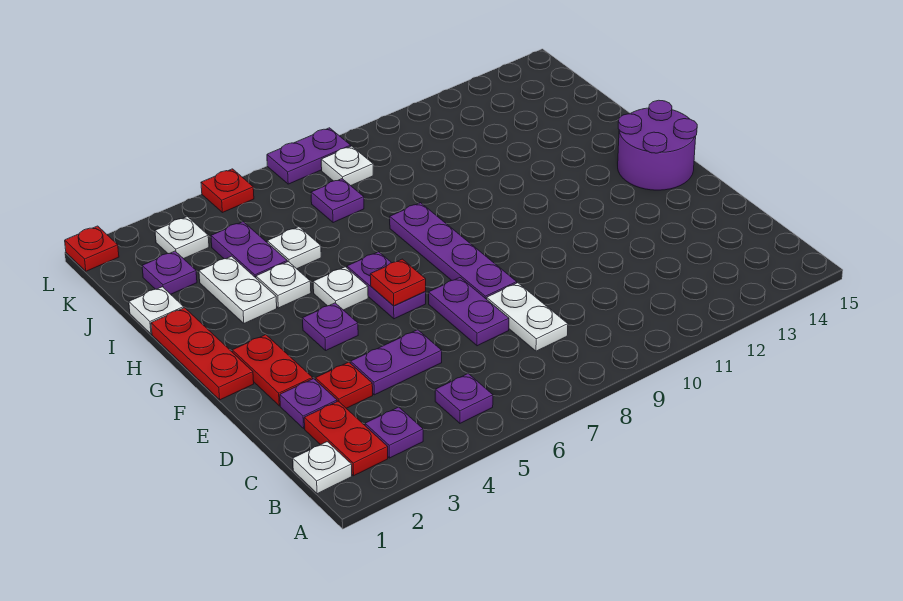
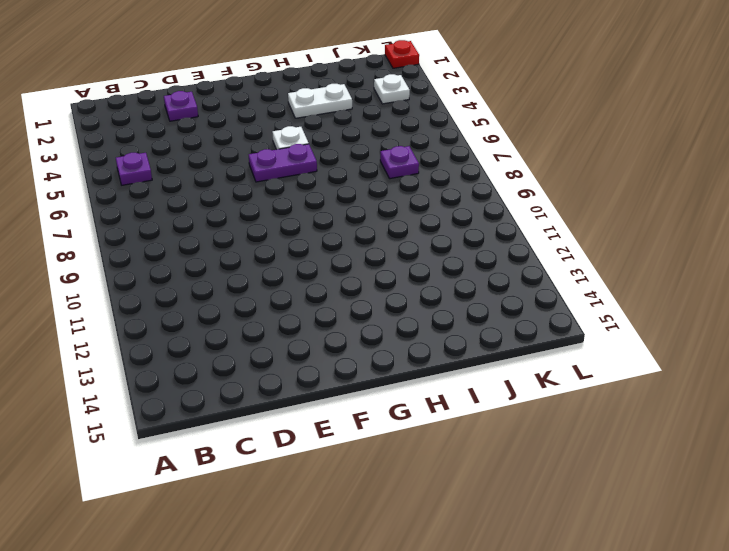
none -> white 1x1 plate [293,442,352,494]
none -> red 1x2 plate [304,401,388,476]
none -> purple 1x1 plate [365,407,423,458]

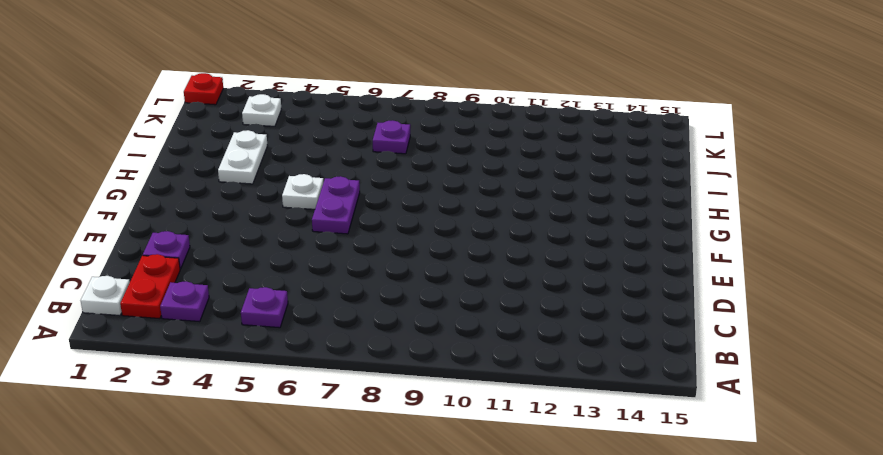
none -> white 1x2 plate [487,283,568,351]
none -> red 1x1 plate [315,362,373,408]
none -> purple 1x2 plate [351,330,442,395]

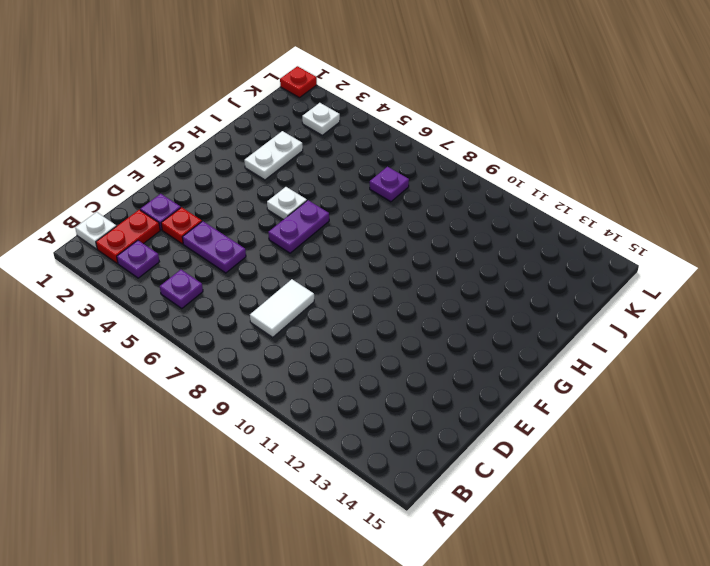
white 1x2 tile [250,279,314,337] -> white 1x2 plate [487,283,568,351]
none -> purple 1x2 plate [429,278,509,346]
none -> red 1x2 plate [232,335,313,406]
none -> purple 1x4 plate [390,203,517,299]

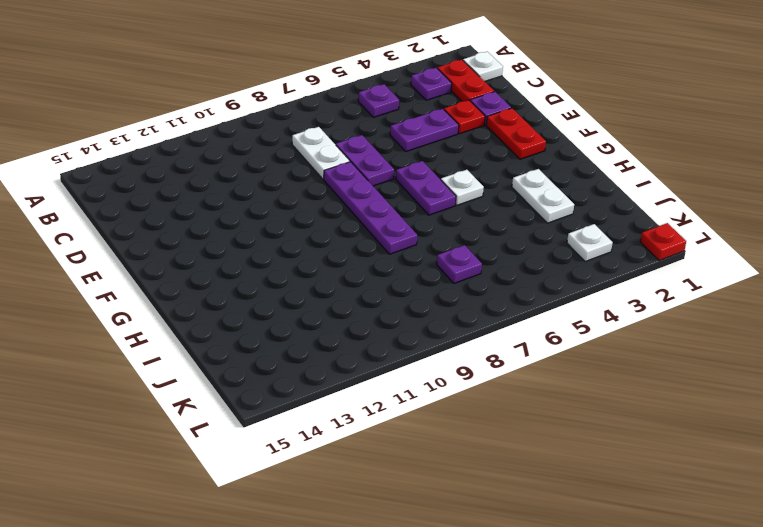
none -> red 1x3 plate [151,308,254,400]
none -> purple 1x1 plate [302,303,358,350]
none -> purple 2x2 round brick [618,100,697,190]

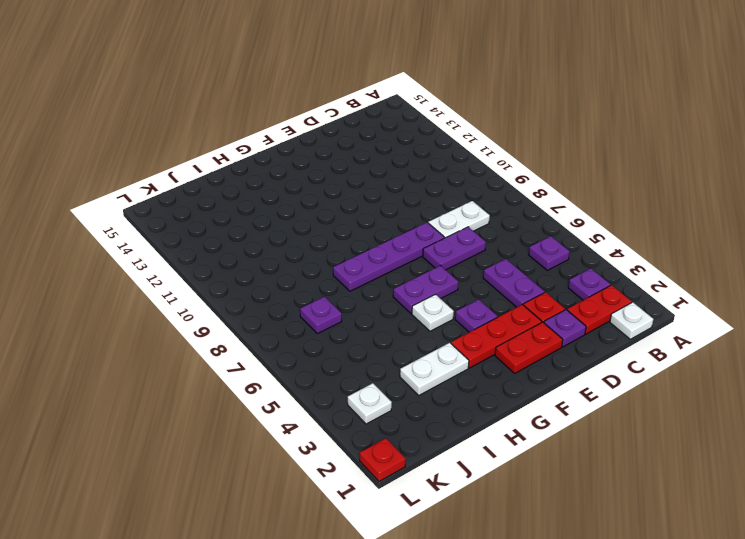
red 1x3 plate [451,304,542,368] -> red 1x3 plate moved to [151,308,254,400]
none -> purple 2x2 round brick [618,100,697,190]
none -> white 1x1 plate [256,262,311,308]
none -> white 1x1 plate [129,287,184,334]

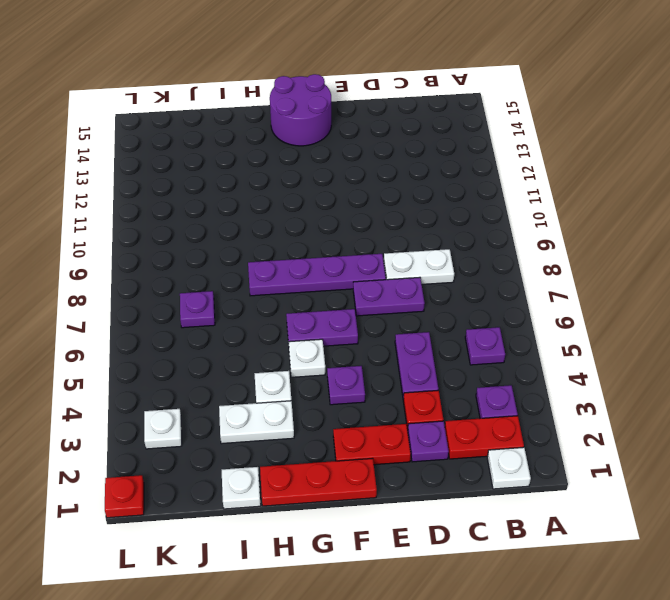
none -> purple 1x2 plate [211,222,287,278]
none -> white 1x1 plate [267,227,321,269]
none -> purple 1x1 plate [142,251,197,294]

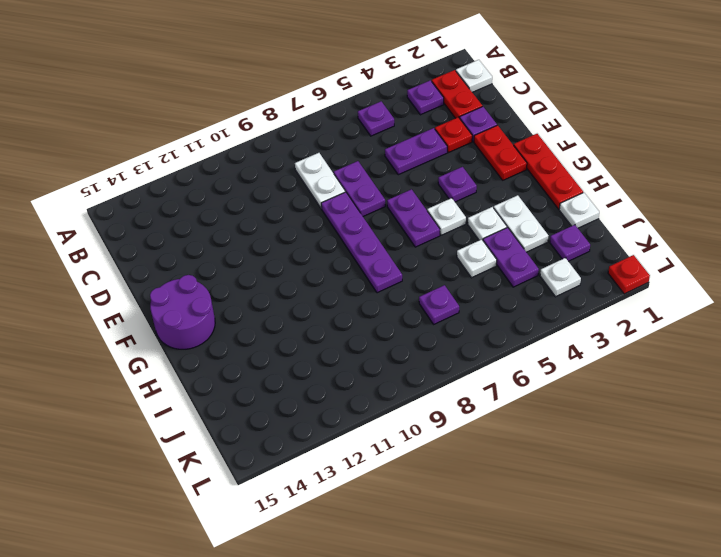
none -> white 1x1 plate [321,146,373,186]
none -> red 1x1 plate [201,169,254,213]
none -> purple 1x2 plate [267,128,351,184]

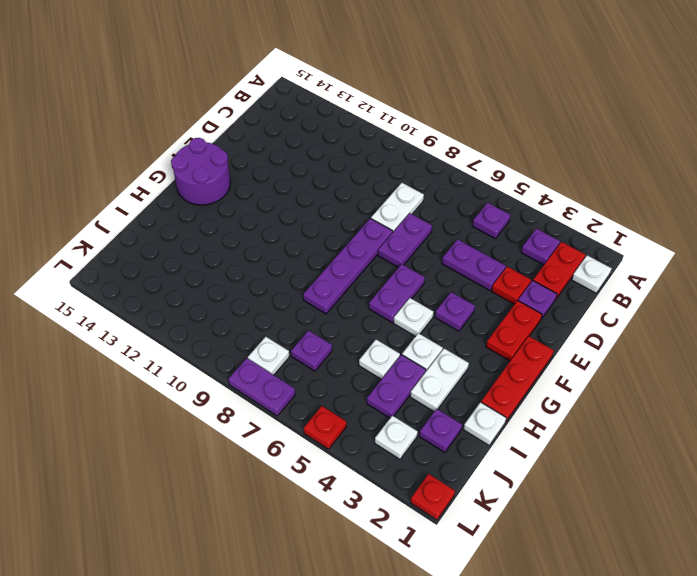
none -> red 1x1 plate [370,259,426,306]

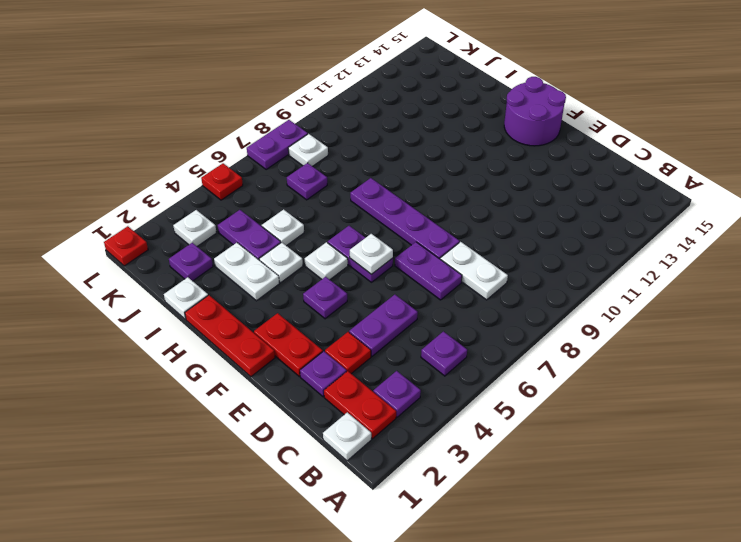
white 1x1 plate [350,234,393,274] -> red 1x1 plate [370,259,426,306]

